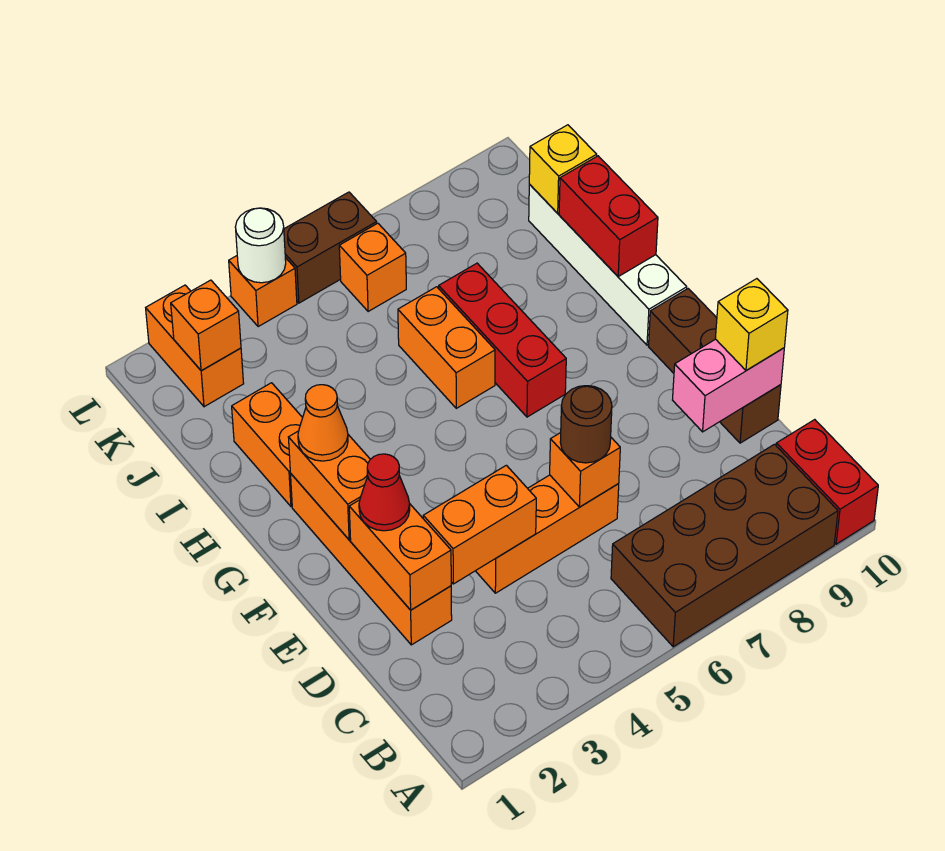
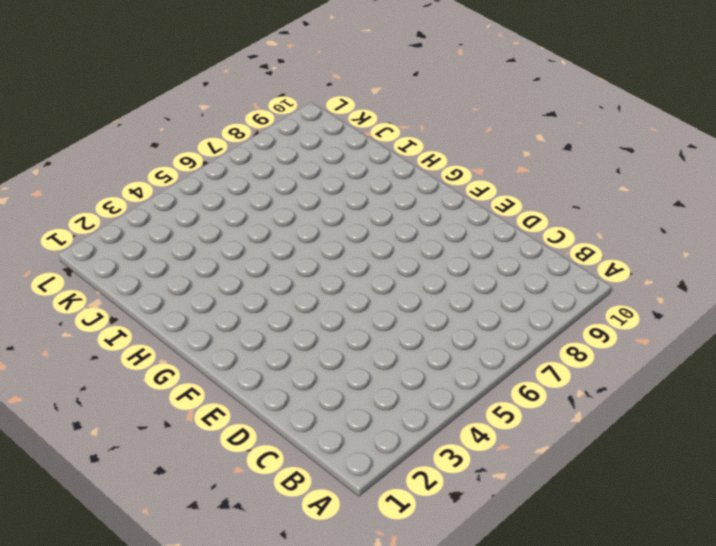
none -> brown 2x4 brick [611,444,838,647]
none -> red 1x2 brick [776,420,878,544]
none -> orange 1x4 brick [291,474,452,645]

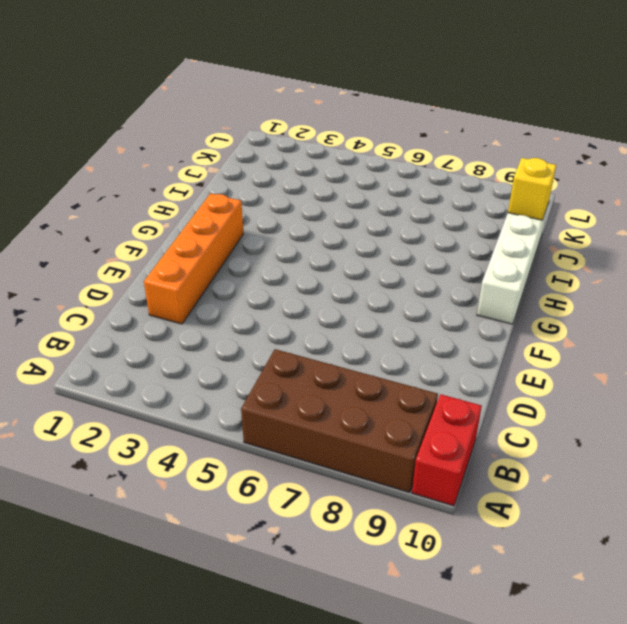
none -> orange 1x3 brick [476,475,619,593]
none -> brown 1x3 brick [649,289,781,443]
none -> red 1x3 brick [439,263,566,417]

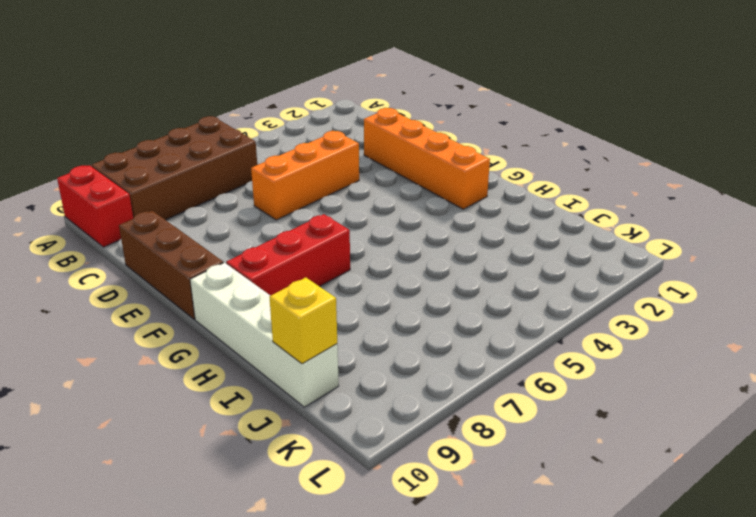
red 1x3 brick [226,214,350,296] -> red 1x3 brick turned to [439,263,566,417]
none -> orange 1x2 brick [232,383,303,507]
none -> orange 1x2 brick [398,287,495,408]
none -> orange 1x2 brick [146,285,244,407]

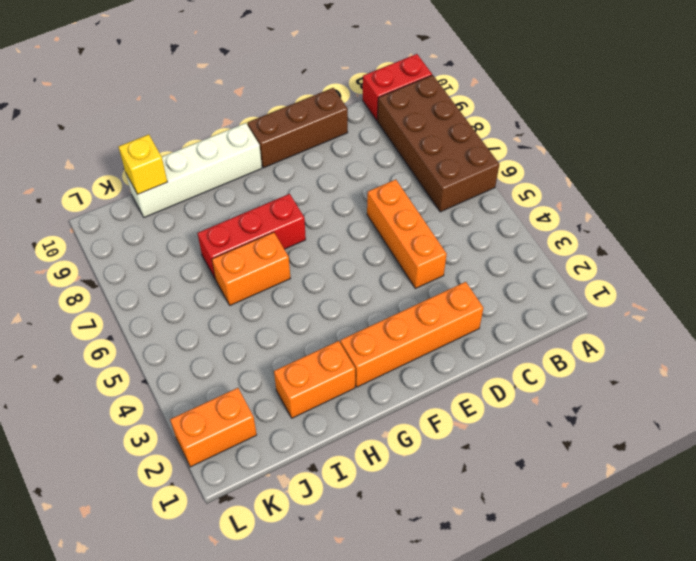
none -> orange 1x1 brick [339,223,406,312]
none -> orange 1x1 brick [229,256,297,327]
none -> brown 1x2 brick [284,192,377,303]

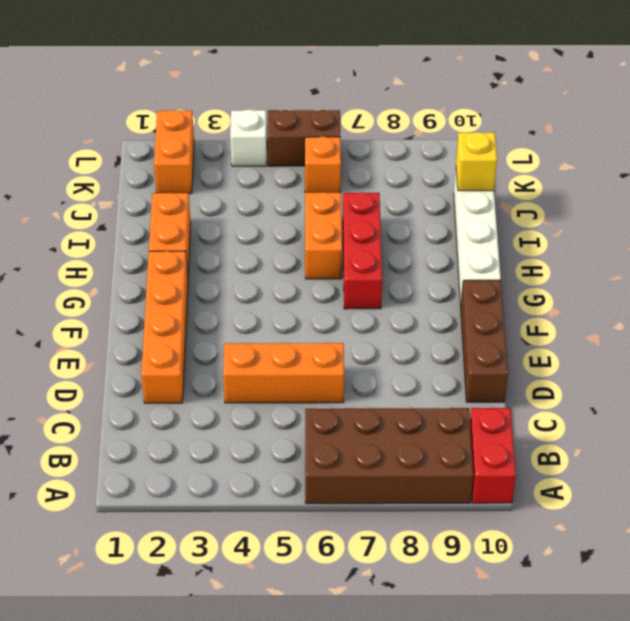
white 1x1 brick [230,110,267,166] -> orange 1x1 brick [229,256,297,327]
none -> orange 1x2 brick [349,500,451,610]
none -> orange 1x2 brick [423,465,536,584]
none -> orange 1x1 brick [550,433,620,507]

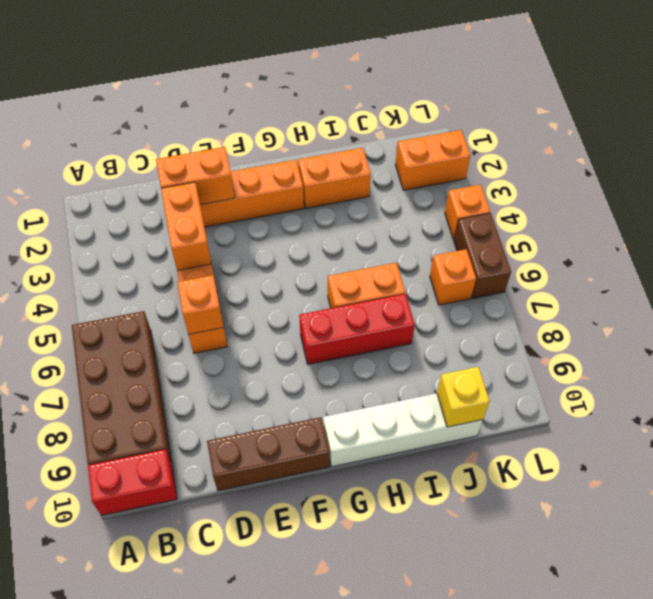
none -> pink 1x2 brick [673,339,784,432]
none -> orange 1x2 brick [288,431,370,540]
none -> red 1x2 brick [559,156,658,276]

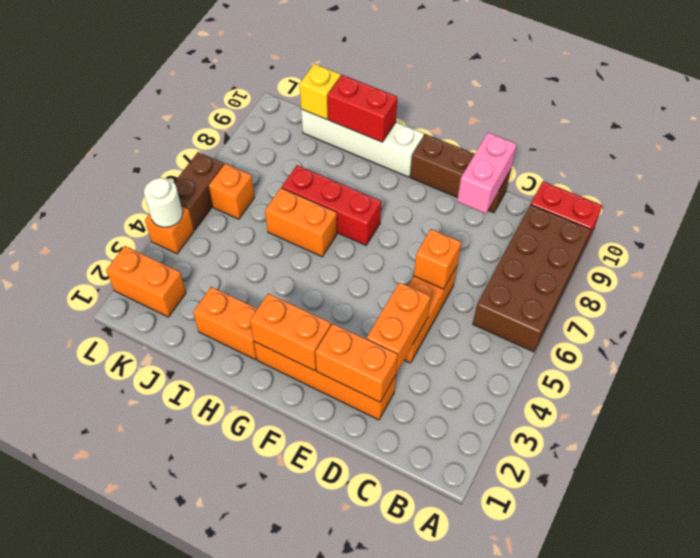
none -> orange 1x1 brick [171,280,241,371]
none -> brown 1x1 round brick [560,386,612,463]
none -> yellow 1x1 brick [715,279,788,371]

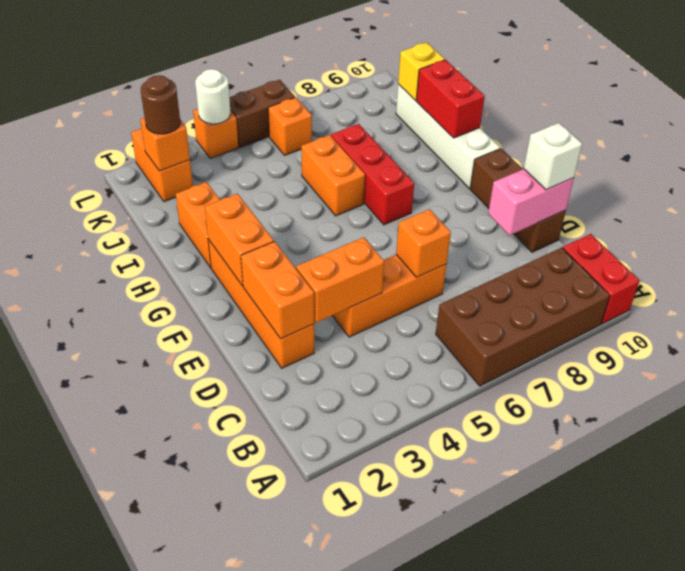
white 1x1 brick [524,123,582,190] -> yellow 1x1 brick [715,279,788,371]
brown 1x1 round brick [141,75,180,134] -> brown 1x1 round brick moved to [560,386,612,463]
none -> red 1x1 cone [359,454,410,531]
none -> orange 1x1 cone [298,385,348,461]

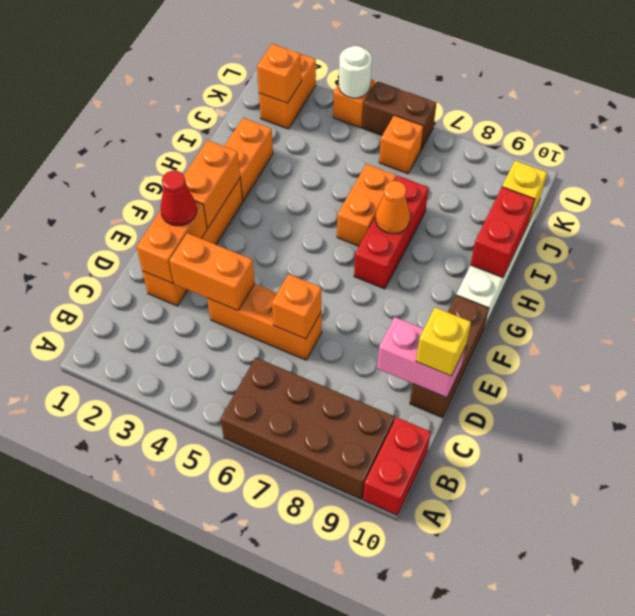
orange 1x1 cone [376,181,410,234] -> orange 1x1 cone moved to [298,385,348,461]
none -> brown 1x1 round brick [560,386,612,463]

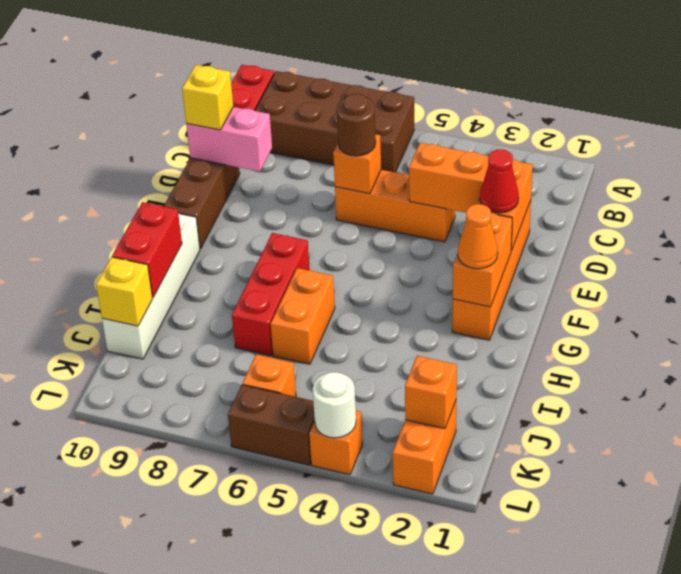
none -> orange 1x2 brick [232,383,303,507]

